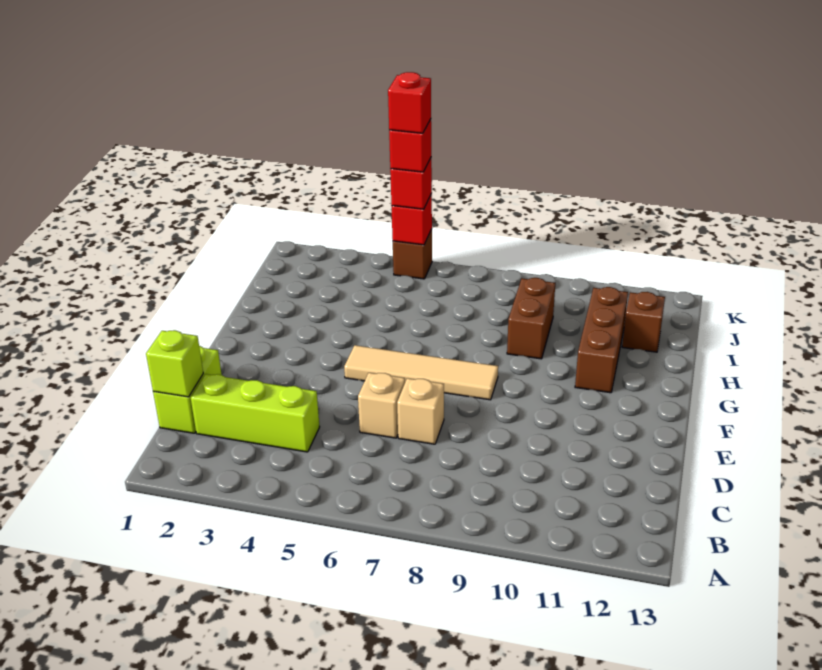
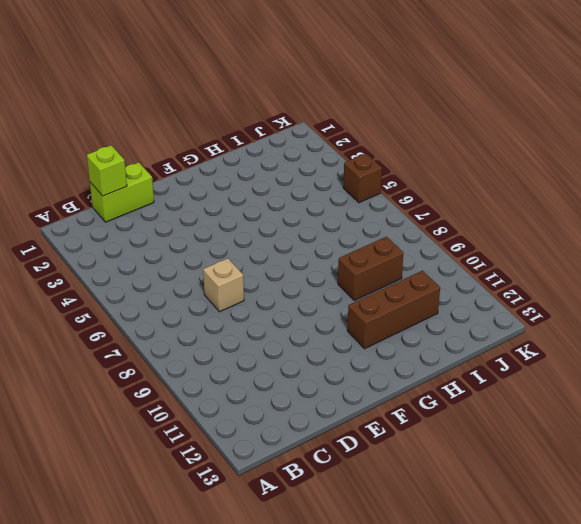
none -> lime 1x3 brick [191,374,320,452]
none -> tan 1x1 brick [358,373,405,438]
none -> tan 1x4 tile [344,345,498,400]

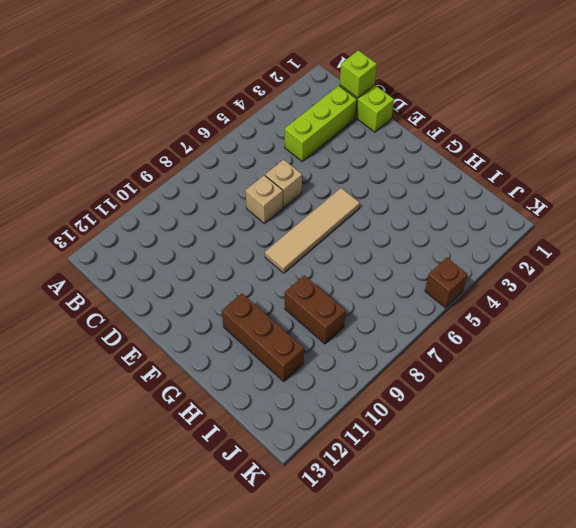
none -> brown 1x1 brick [622,292,665,352]
none -> red 1x1 brick [392,194,432,245]
none -> red 1x1 brick [390,158,432,209]

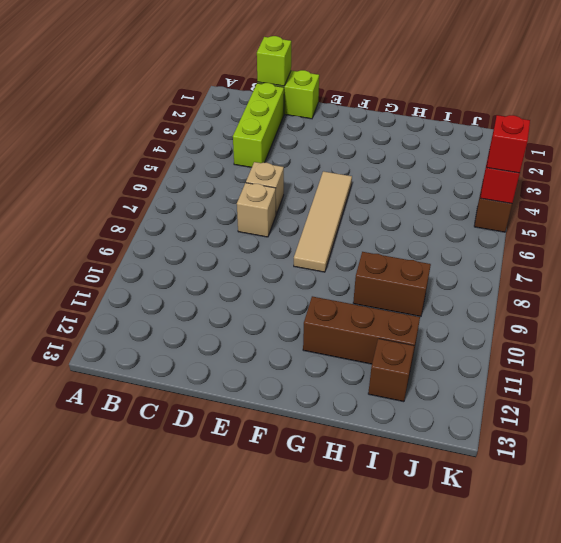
none -> red 1x1 brick [389,119,431,172]
none -> red 1x1 brick [388,72,431,133]

